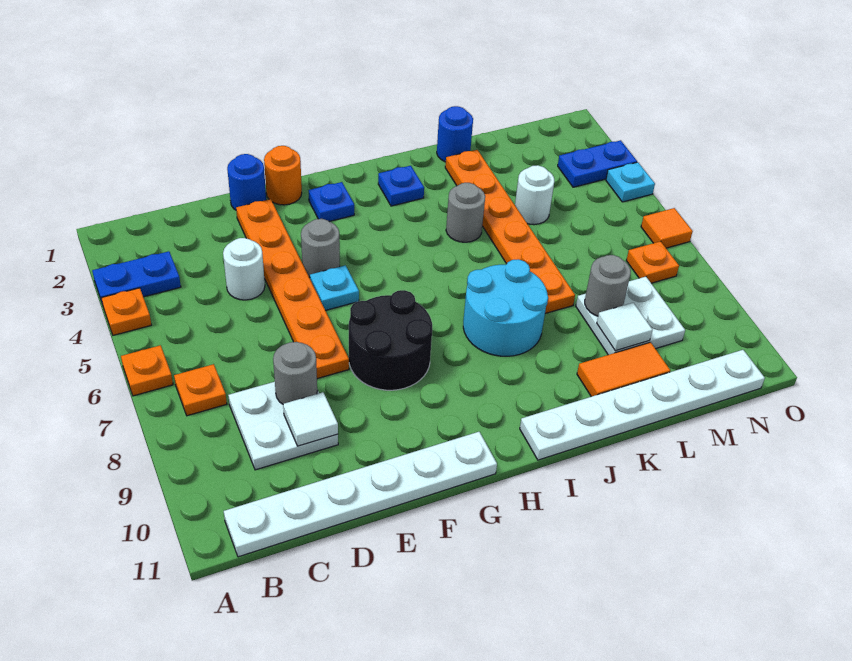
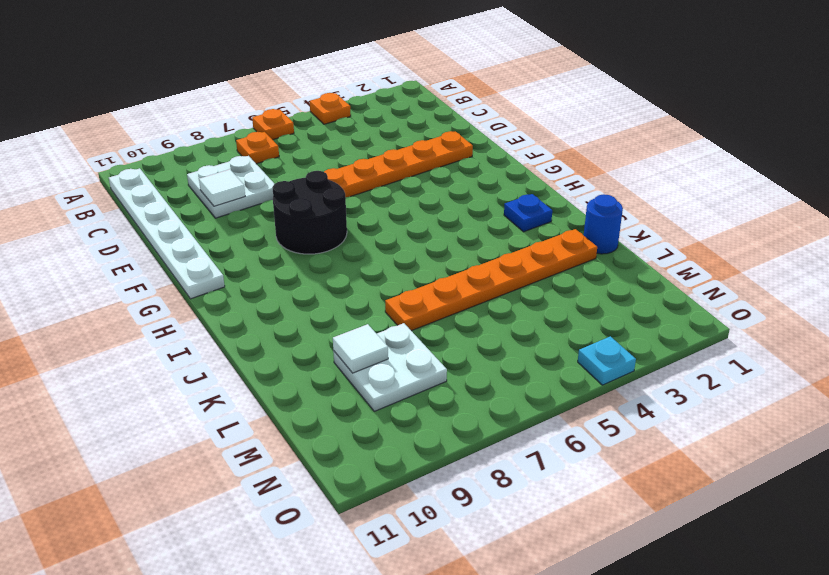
none -> blue 1x2 plate [92,251,181,305]
none -> white 1x1 round brick [223,238,265,300]
none -> blue 1x1 round brick [227,154,266,210]
none -> orange 1x1 round brick [264,146,302,205]

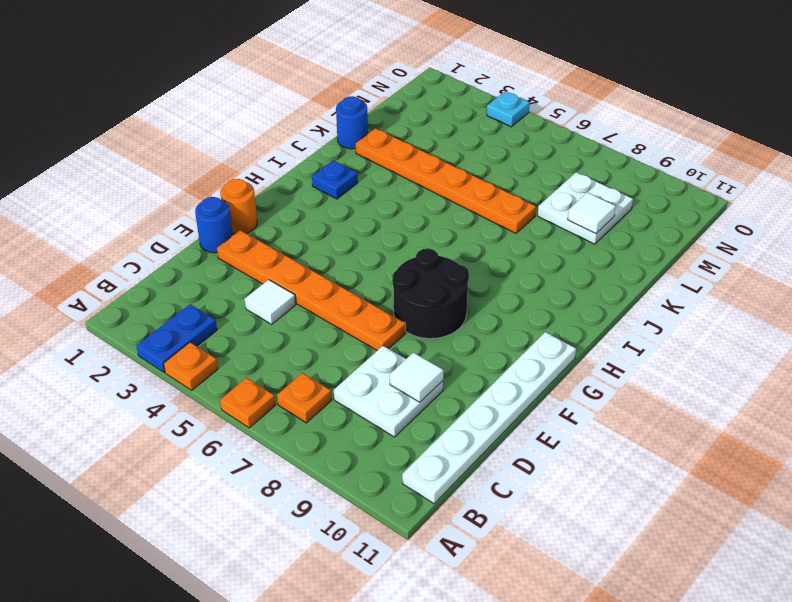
white 1x1 tile [245,280,296,324] -> white 1x1 round brick [223,238,265,300]
none -> grey 1x1 round brick [301,219,340,277]
none -> cyan 1x1 plate [310,265,359,310]
none -> blue 1x1 plate [309,182,354,222]
none -> cyan 2x2 round brick [463,259,548,356]

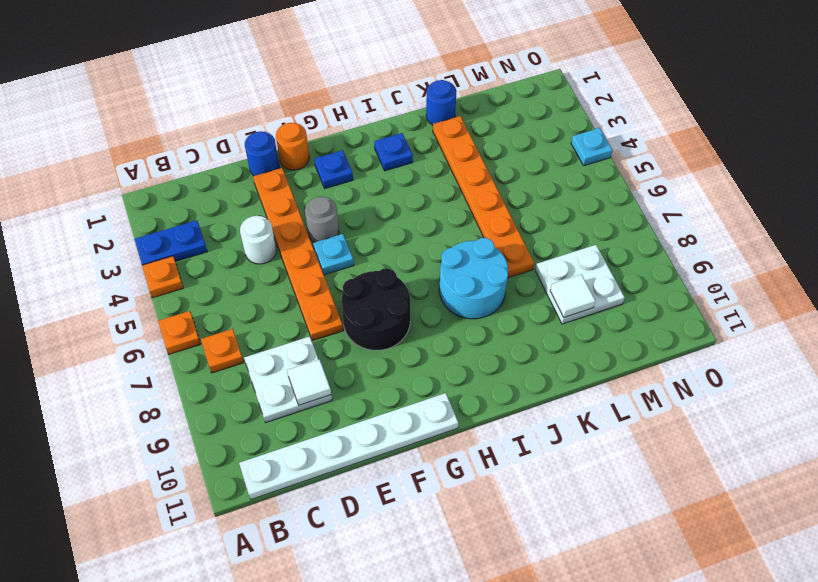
none -> white 1x6 plate [520,350,765,460]
none -> grey 1x1 round brick [446,183,485,242]
none -> orange 1x2 tile [577,342,670,397]
none -> white 1x1 round brick [515,165,554,225]

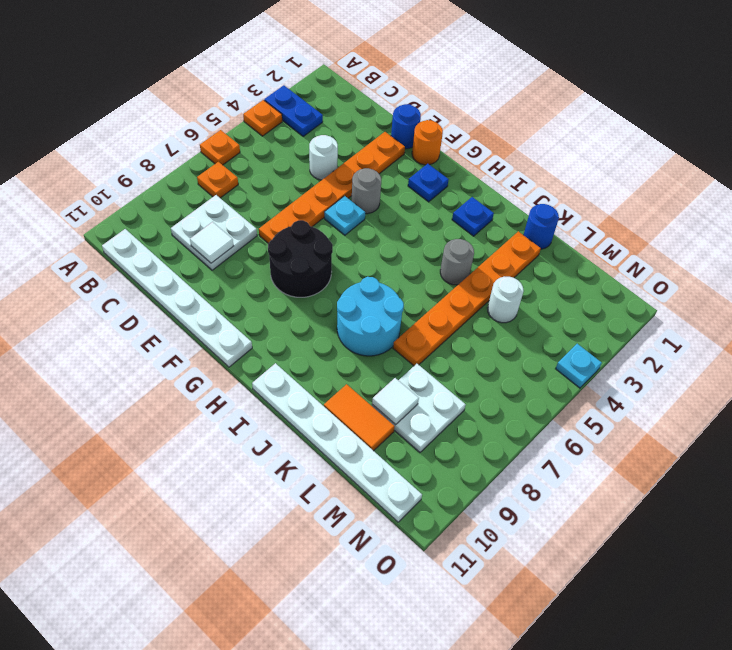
none -> blue 1x2 plate [558,140,637,187]
none -> orange 1x1 plate [626,241,679,283]
none -> orange 1x1 tile [641,208,693,248]
none -> grey 1x1 round brick [273,342,317,404]

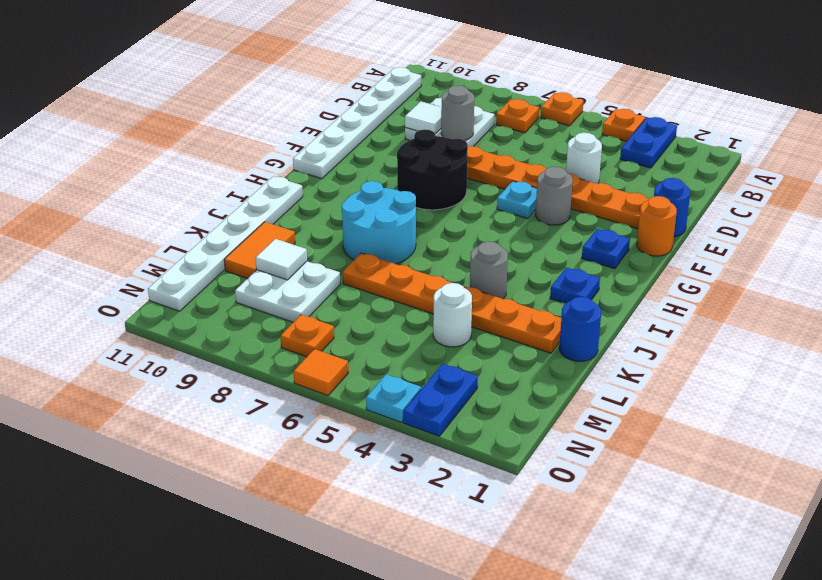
none -> grey 1x1 round brick [585,255,631,316]

